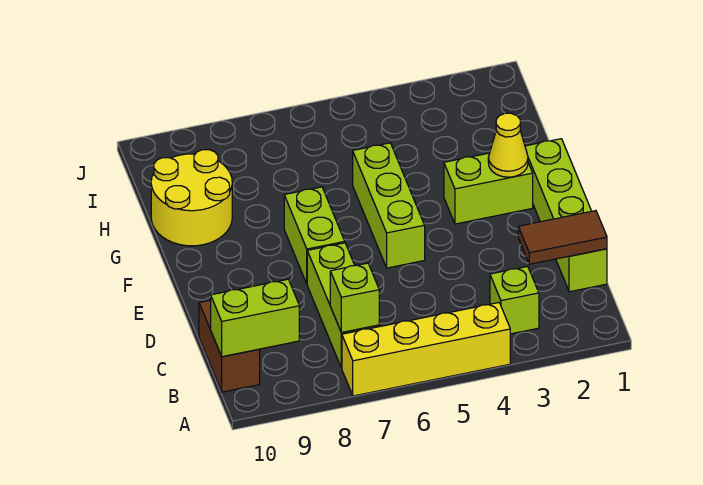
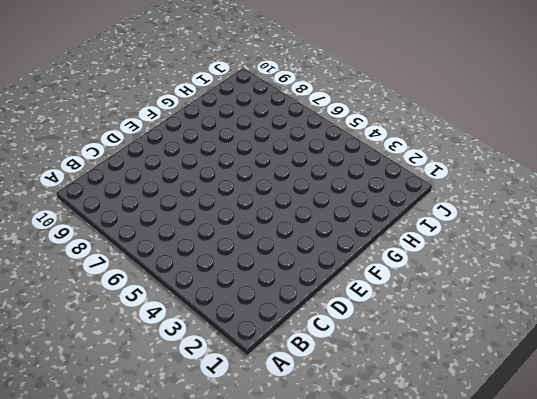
none -> yellow 1x4 brick [342,303,510,396]
none -> lime 1x1 brick [490,266,539,334]
none -> lime 1x3 brick [307,243,379,368]

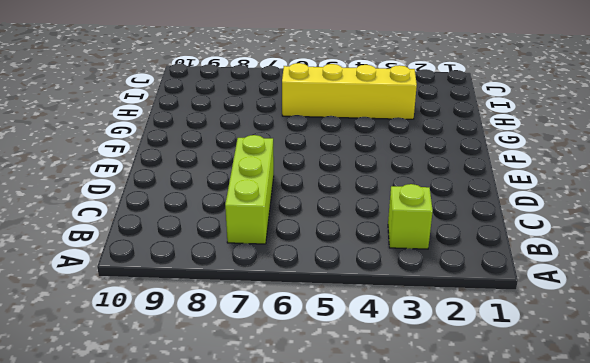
yellow 1x4 brick [282,63,417,119] -> yellow 1x4 brick moved to [342,303,510,396]
none -> brown 1x2 brick [199,300,260,392]
none -> lime 1x4 brick [525,139,607,292]
none -> lime 1x3 brick [353,143,425,268]

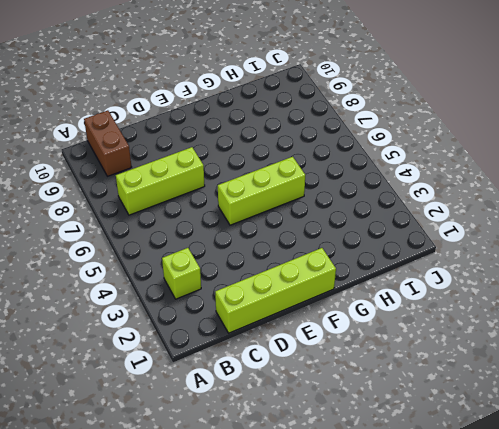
brown 1x2 brick [84,110,131,176] -> brown 1x2 brick turned to [199,300,260,392]
none -> yellow 1x4 brick [342,303,510,396]
none -> lime 1x2 brick [284,187,345,283]
none -> lime 1x2 brick [444,153,533,224]

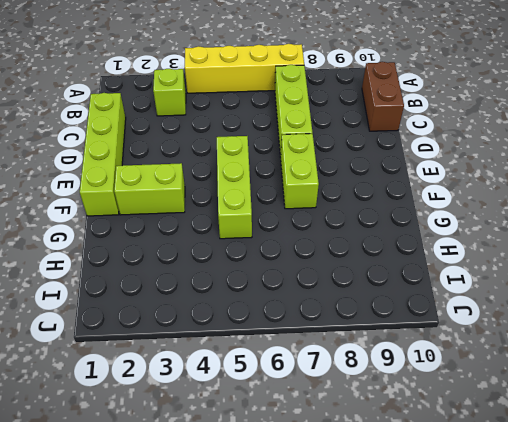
none -> yellow 2x2 round brick [151,150,232,246]
none -> lime 1x1 brick [330,263,379,333]
none -> lime 1x2 brick [211,279,299,357]

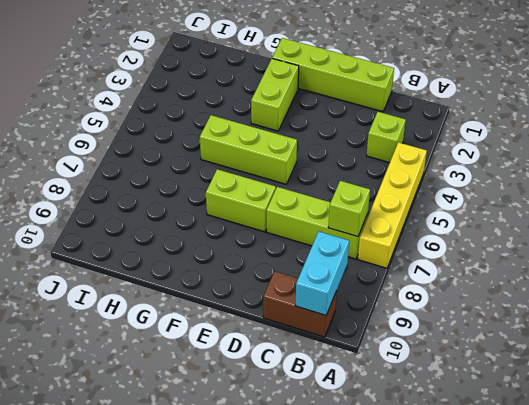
cyan 1x2 brick [296,231,349,315] -> lime 1x2 brick [211,279,299,357]
none -> yellow 2x2 round brick [151,150,232,246]
none -> brown 1x2 tile [518,211,607,264]
none -> yellow 1x1 cone [488,113,528,177]

